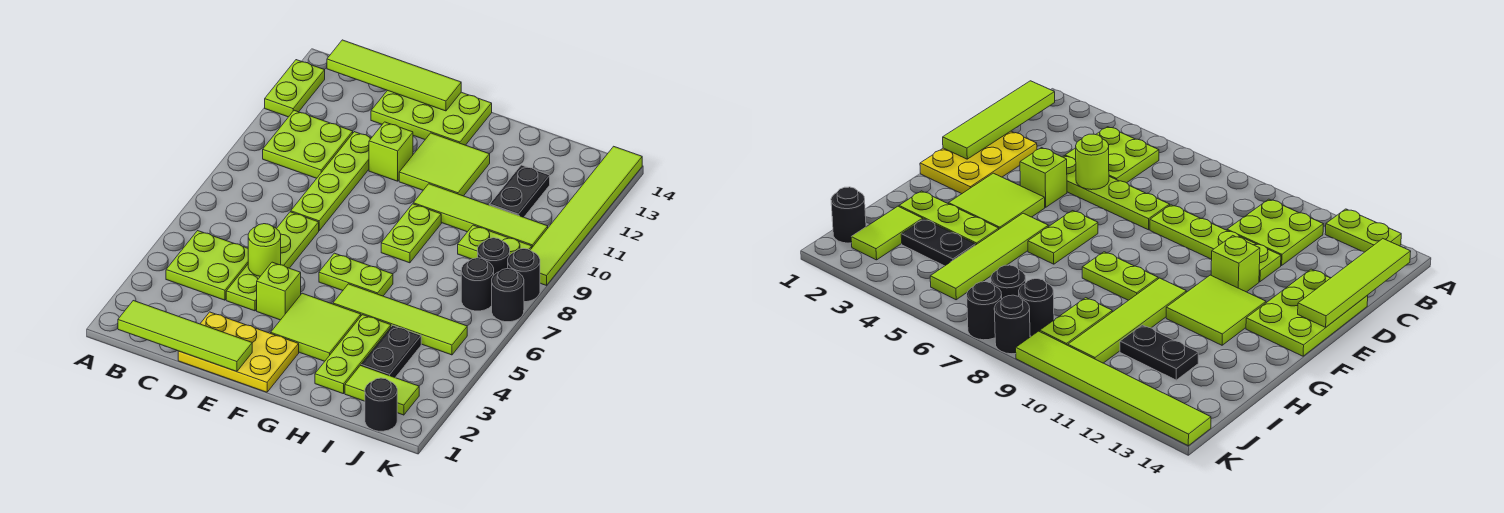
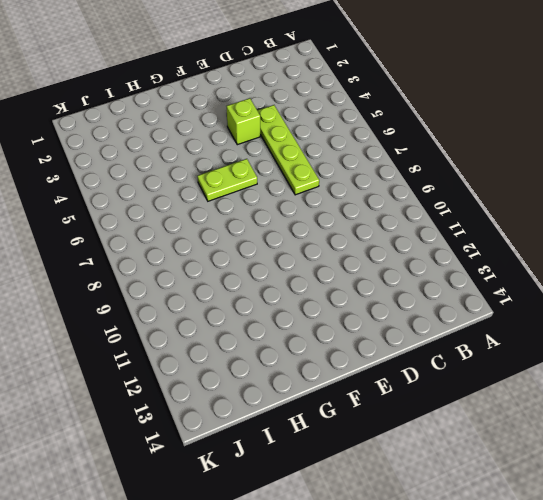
none -> lime 1x2 plate [265,60,325,117]
none -> lime 2x2 plate [166,231,248,300]
none -> lime 2x2 plate [263,110,353,178]

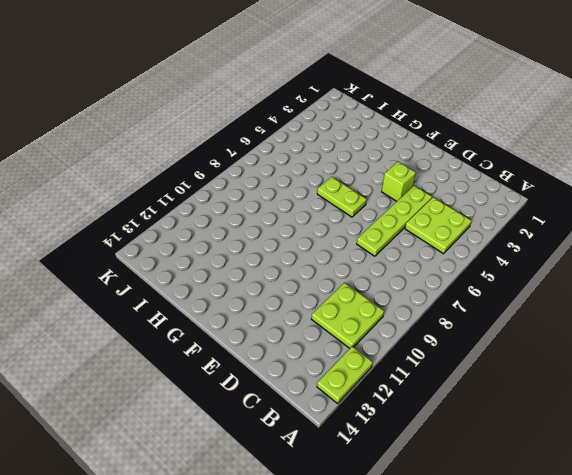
none -> yellow 2x3 plate [178,312,299,392]
none -> lime 1x4 plate [291,132,371,230]
none -> lime 2x3 plate [371,90,492,145]

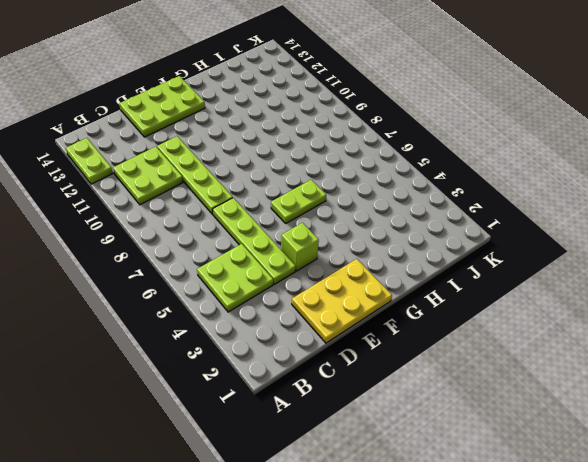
none -> lime 1x1 brick [369,122,413,181]
none -> lime 2x2 tile [271,293,361,361]
none -> lime 2x2 tile [399,133,490,196]

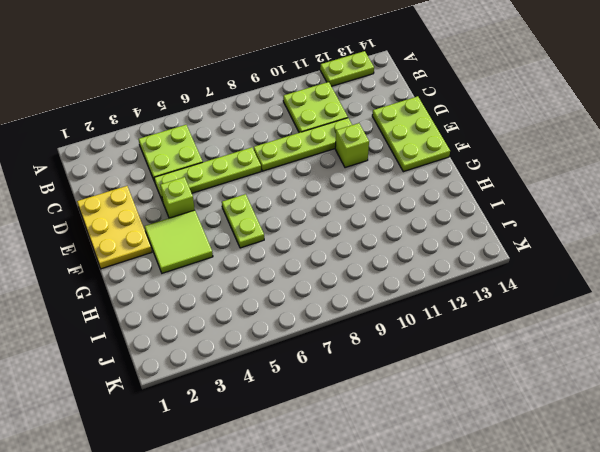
none -> lime 2x2 tile [399,133,490,196]
none -> lime 1x4 tile [333,284,467,355]
none -> lime 1x2 plate [381,204,441,263]

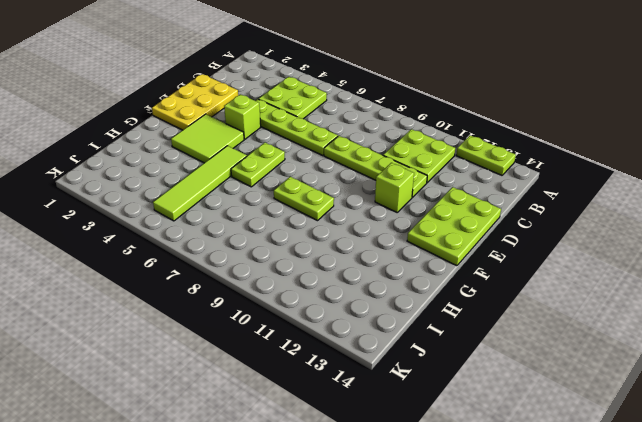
none -> lime 2x2 tile [399,133,490,196]
none -> lime 1x4 tile [413,184,548,247]
none -> lime 1x3 plate [315,315,391,394]

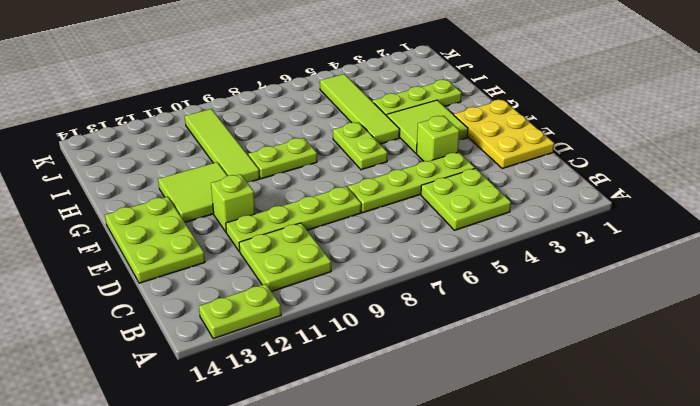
none -> lime 1x2 tile [345,366,419,415]
none -> black 1x2 plate [361,325,421,377]
none -> lime 1x2 plate [458,225,532,259]

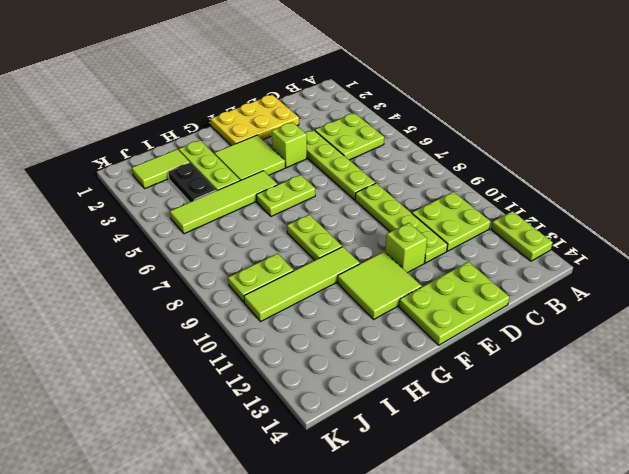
none -> black 1x2 plate [490,165,550,217]
none -> black 1x1 round brick [365,378,397,431]
none -> black 1x1 round brick [461,258,494,311]

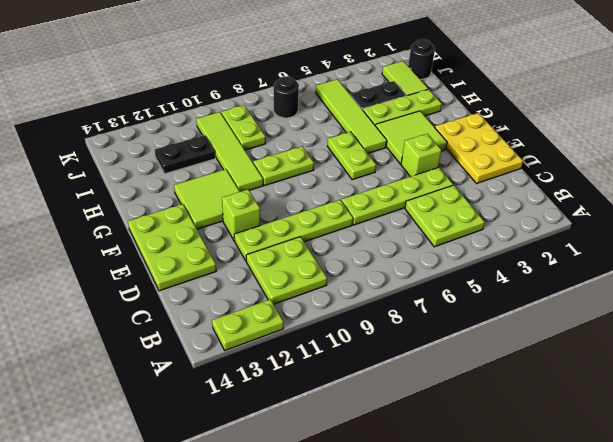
none -> black 1x1 round brick [478,238,510,275]
none -> black 1x1 round brick [492,269,524,322]
none -> black 1x1 round brick [508,249,540,302]

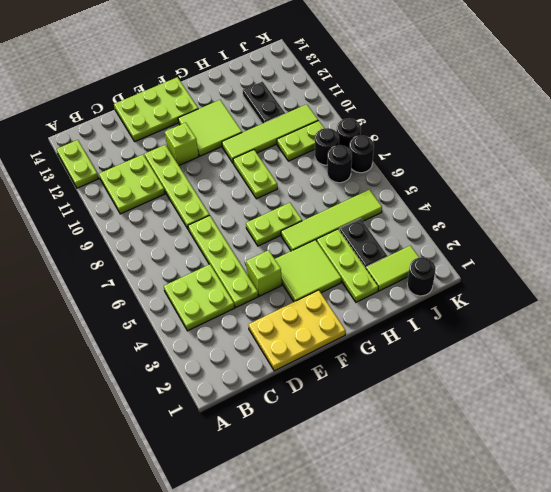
none -> lime 1x6 tile [531,146,642,285]
none -> lime 1x4 tile [118,301,252,372]
none -> lime 1x4 tile [327,40,461,111]

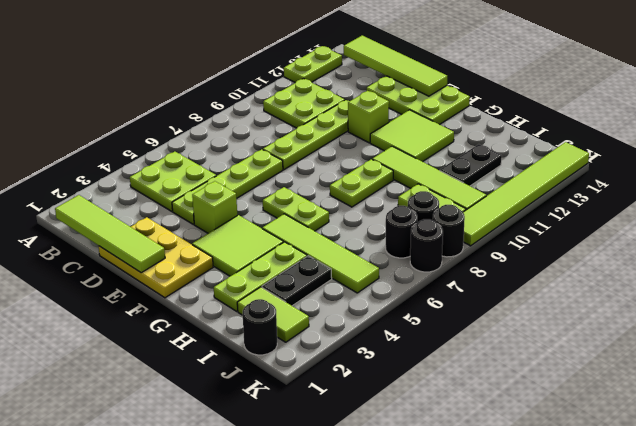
none -> lime 1x1 round brick [248,224,281,276]

